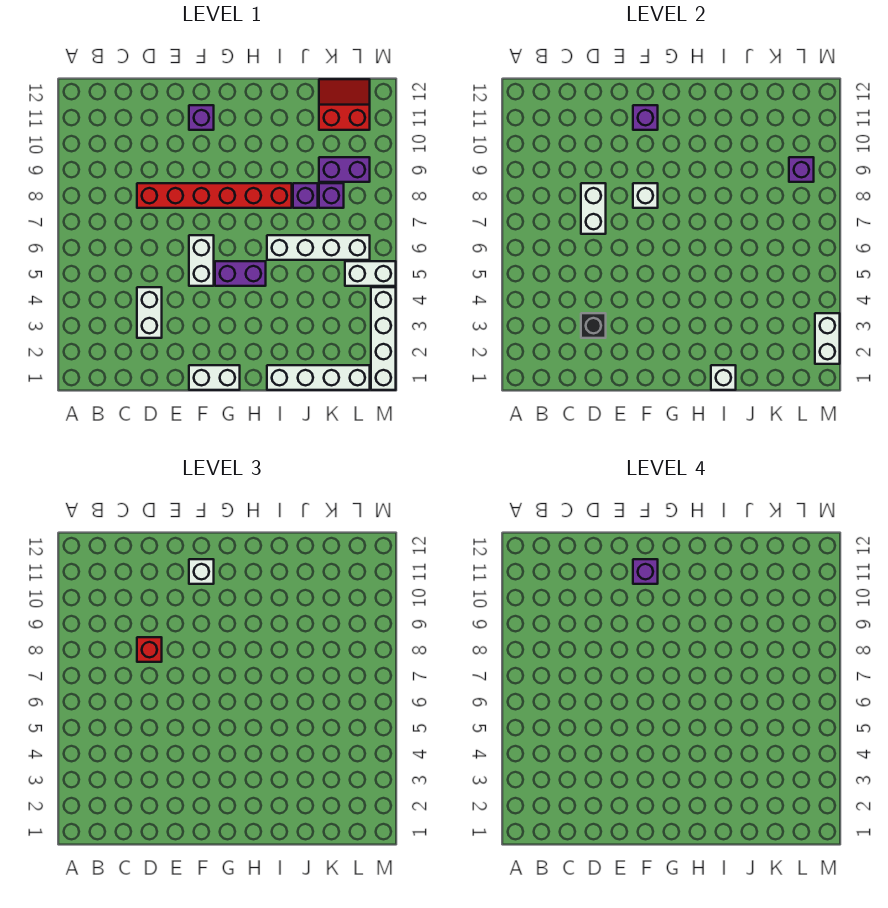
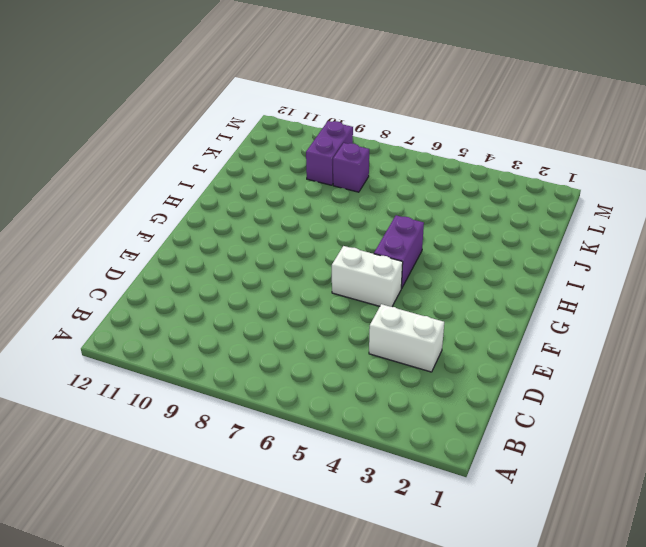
none -> red 1x6 brick [137,183,292,208]
none -> white 1x2 brick [189,365,240,390]
none -> purple 1x1 brick [189,105,214,130]

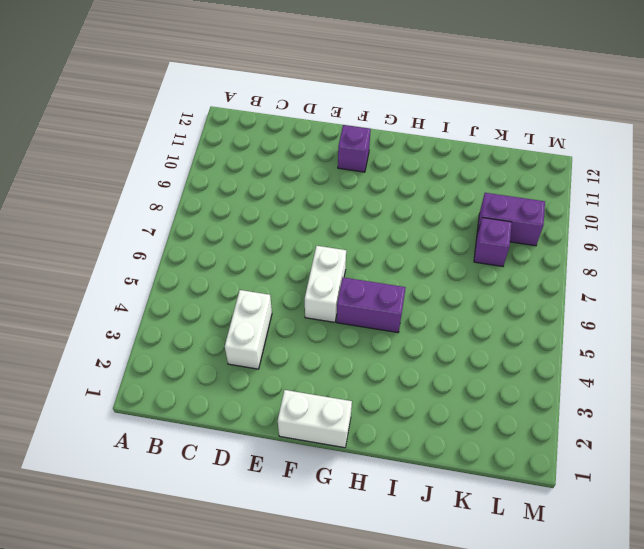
none -> red 1x6 brick [137,183,292,208]
none -> white 1x4 brick [267,365,370,390]
none -> white 1x4 brick [267,235,370,260]

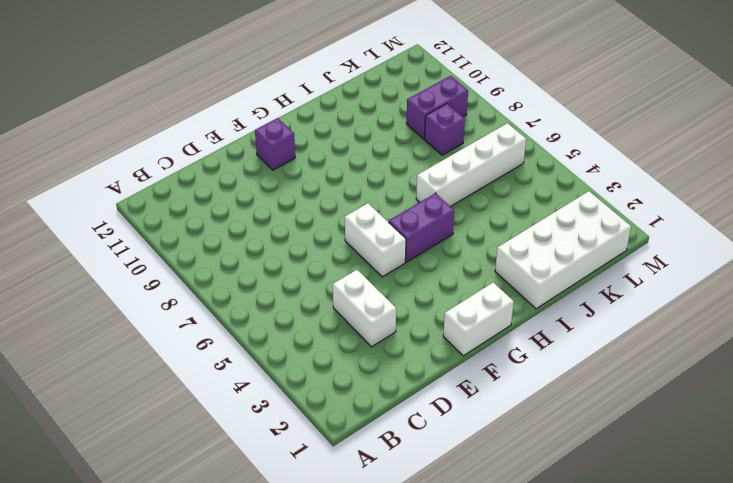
white 2x4 brick [495,191,631,309] -> white 1x4 brick [267,365,370,390]
none -> red 1x6 brick [137,183,292,208]
none -> purple 1x1 brick [293,183,318,208]
none -> red 2x2 slope [319,79,370,130]

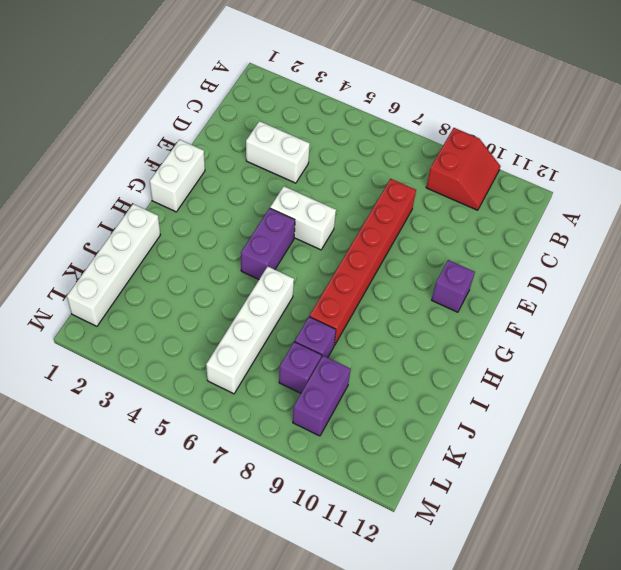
red 2x2 slope [426,128,500,210] -> red 2x2 slope moved to [319,79,370,130]
none -> white 1x2 brick [345,261,396,286]
none -> white 1x4 brick [371,287,396,390]
none -> black 1x1 brick [581,313,606,338]

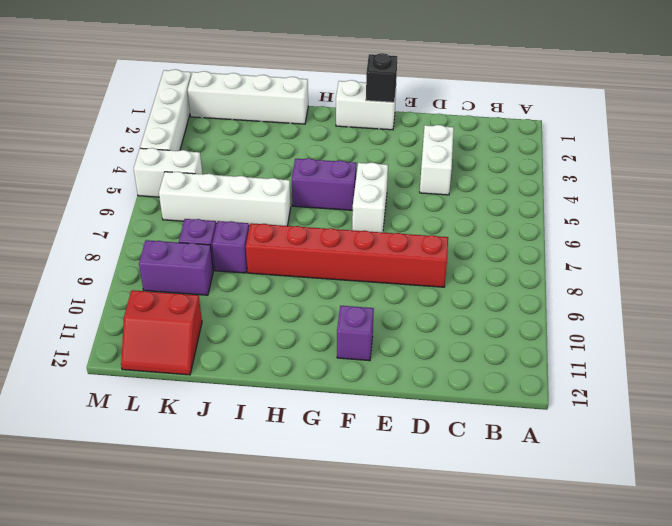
black 1x1 brick [366,53,397,102] -> black 1x1 brick moved to [581,313,606,338]
none -> white 1x2 brick [581,183,606,234]
none -> white 1x1 brick [633,183,658,208]
none -> purple 1x1 brick [633,105,658,130]

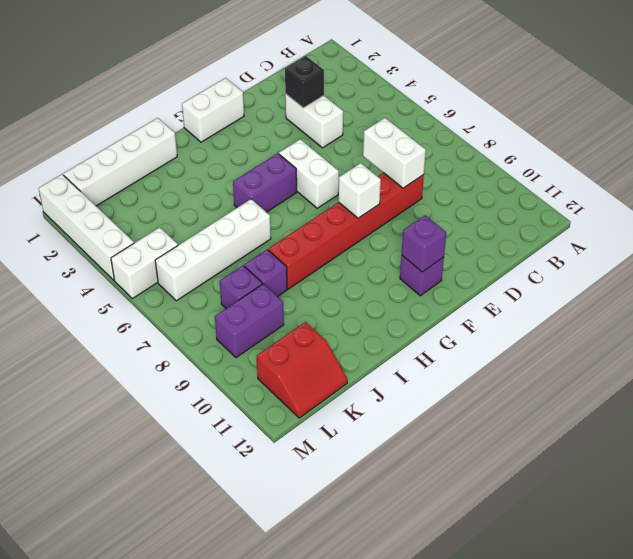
none -> white 1x1 brick [711,365,736,390]
none -> purple 1x1 brick [789,157,814,182]
none -> white 1x2 brick [815,313,840,364]

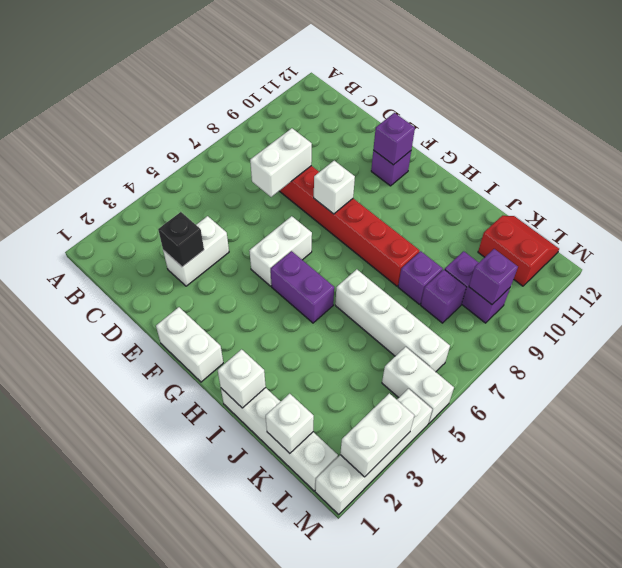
white 1x1 brick [266,394,314,453] -> white 1x1 brick moved to [189,559,214,584]
none -> red 1x1 brick [137,637,162,662]
none -> purple 1x1 brick [633,559,658,584]

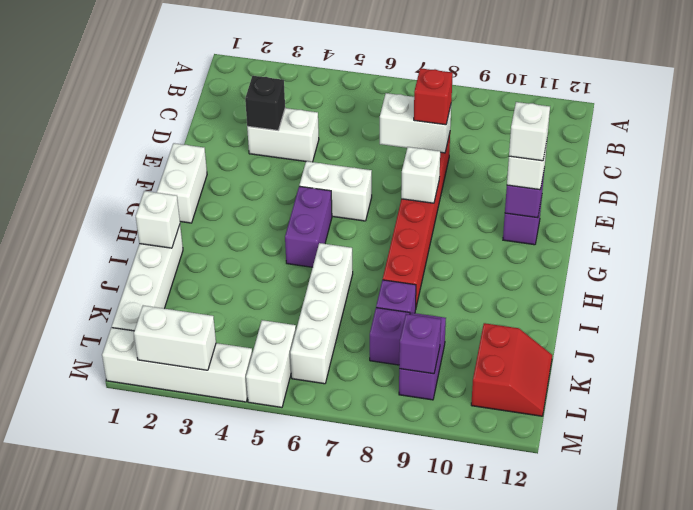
white 1x1 brick [509,102,550,161] -> purple 1x1 brick [633,559,658,584]

